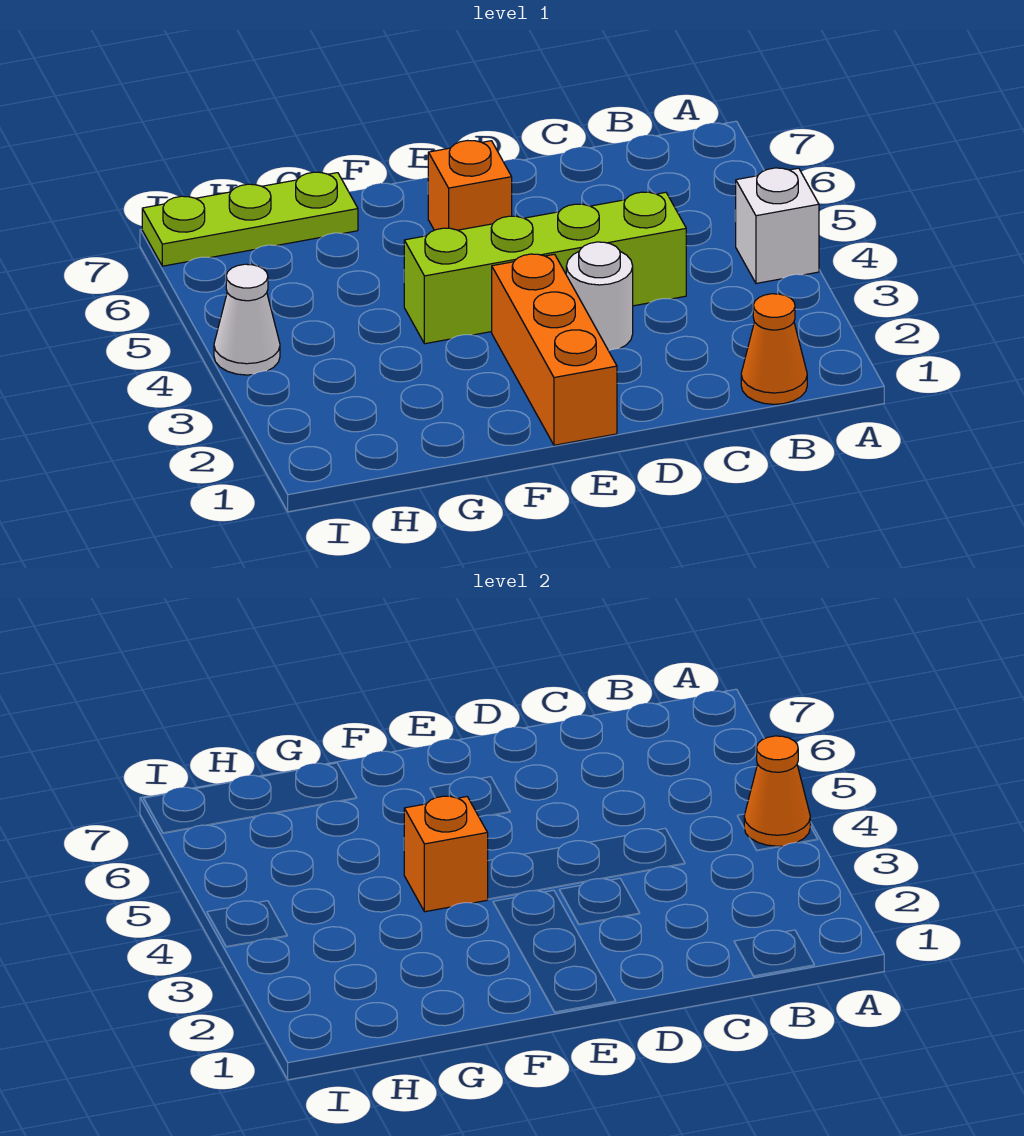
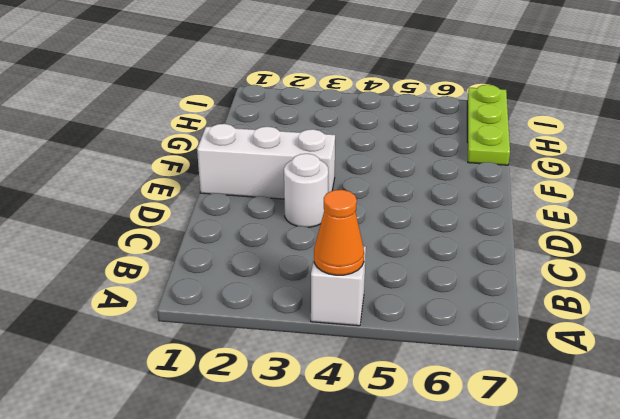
white 1x3 brick [197,124,335,199] -> orange 1x3 brick [492,254,617,445]
none -> orange 1x1 cone [741,294,807,404]
none -> lime 1x4 brick [404,192,686,344]

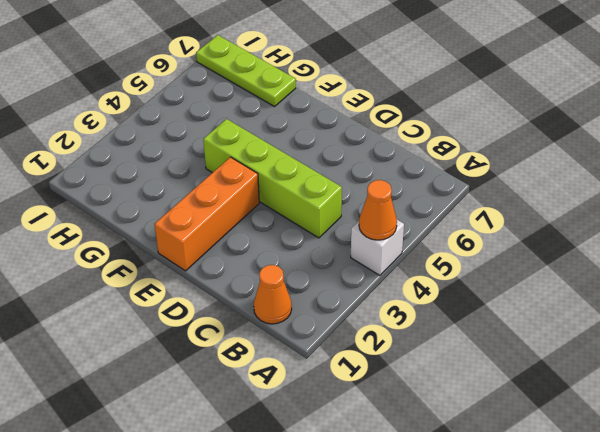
none -> white 1x1 round brick [566,242,633,351]
none -> orange 1x1 brick [428,140,512,230]

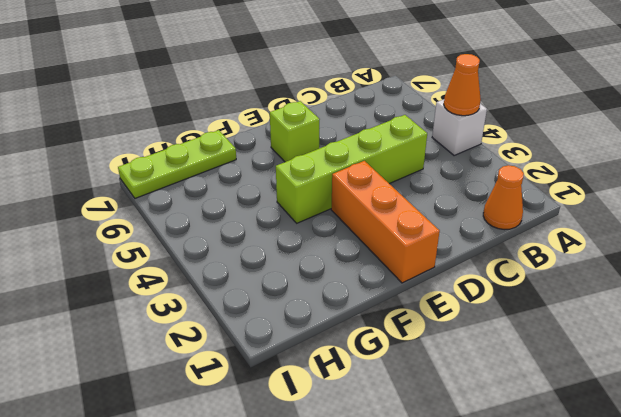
lime 1x1 brick [270,101,320,162] -> orange 1x1 brick [428,140,512,230]
none -> white 1x1 round brick [566,242,633,351]
none -> white 1x1 cone [214,264,280,375]

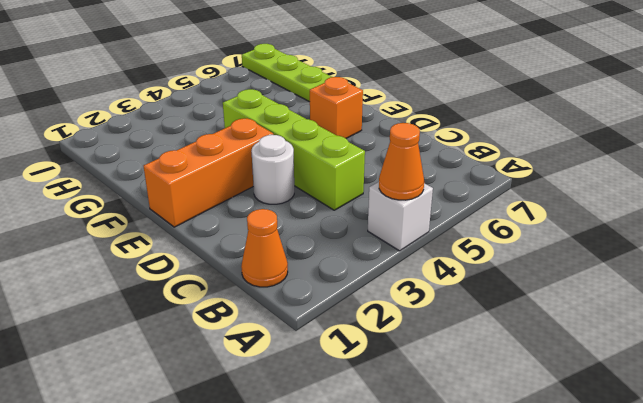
none -> white 1x1 cone [214,264,280,375]
none -> orange 1x1 brick [404,796,488,912]

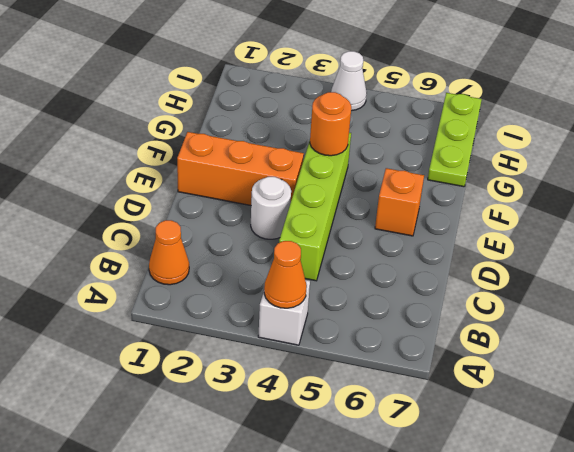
orange 1x1 round brick [310,92,351,156] -> orange 1x1 brick [404,796,488,912]

